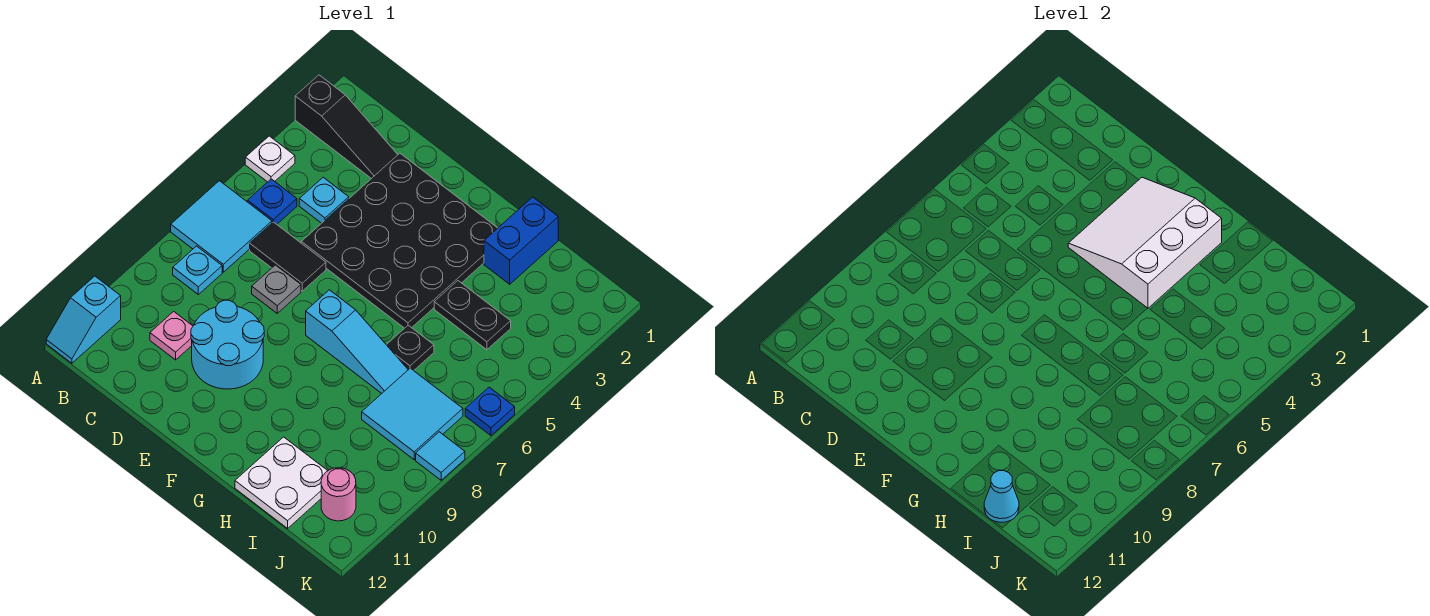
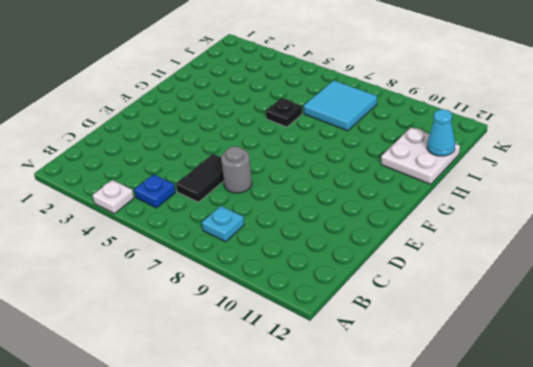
grey 1x1 round brick [221,146,252,193] -> grey 1x1 plate [252,265,301,313]
none -> black 1x3 slope [295,75,398,179]
none -> cyan 2x2 tile [171,181,272,272]
none -> cyan 1x2 slope [46,276,121,363]

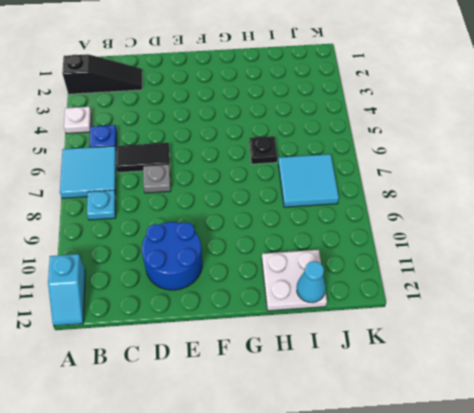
blue 2x2 round brick [142,222,202,290] -> cyan 2x2 round brick [191,300,264,389]
none -> cyan 1x1 plate [299,177,349,223]
none -> pink 1x1 plate [150,311,193,360]
none -> black 4x4 plate [301,153,497,328]

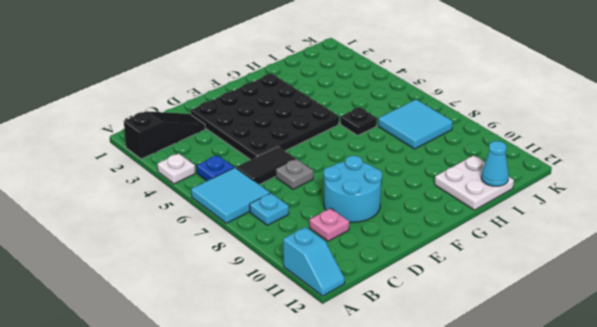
none -> cyan 1x1 plate [299,177,349,223]
none -> cyan 1x3 slope [306,290,408,393]
none -> blue 1x2 brick [484,197,558,284]

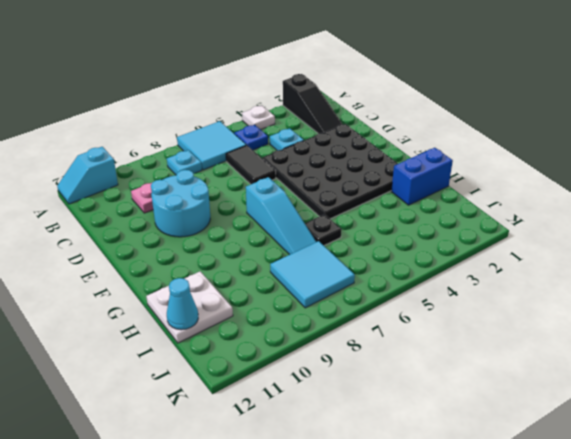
none -> grey 1x1 plate [252,265,301,313]
none -> black 1x2 plate [434,281,511,350]
none -> pink 1x1 round brick [321,468,356,521]

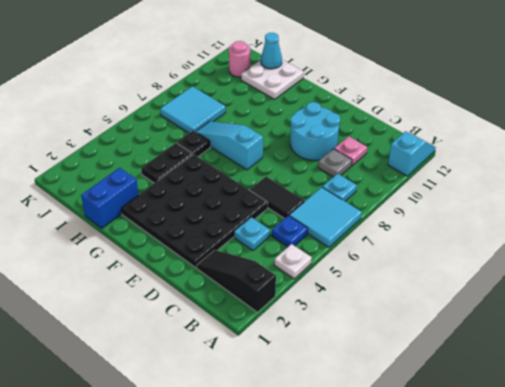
grey 1x1 plate [318,149,352,177] -> grey 1x1 plate moved to [252,265,301,313]
black 1x2 plate [141,143,193,183] -> black 1x2 plate turned to [434,281,511,350]
none -> blue 1x1 plate [465,387,515,436]
none -> cyan 1x1 tile [416,432,465,480]
none -> white 3x3 slope [1068,177,1222,308]

